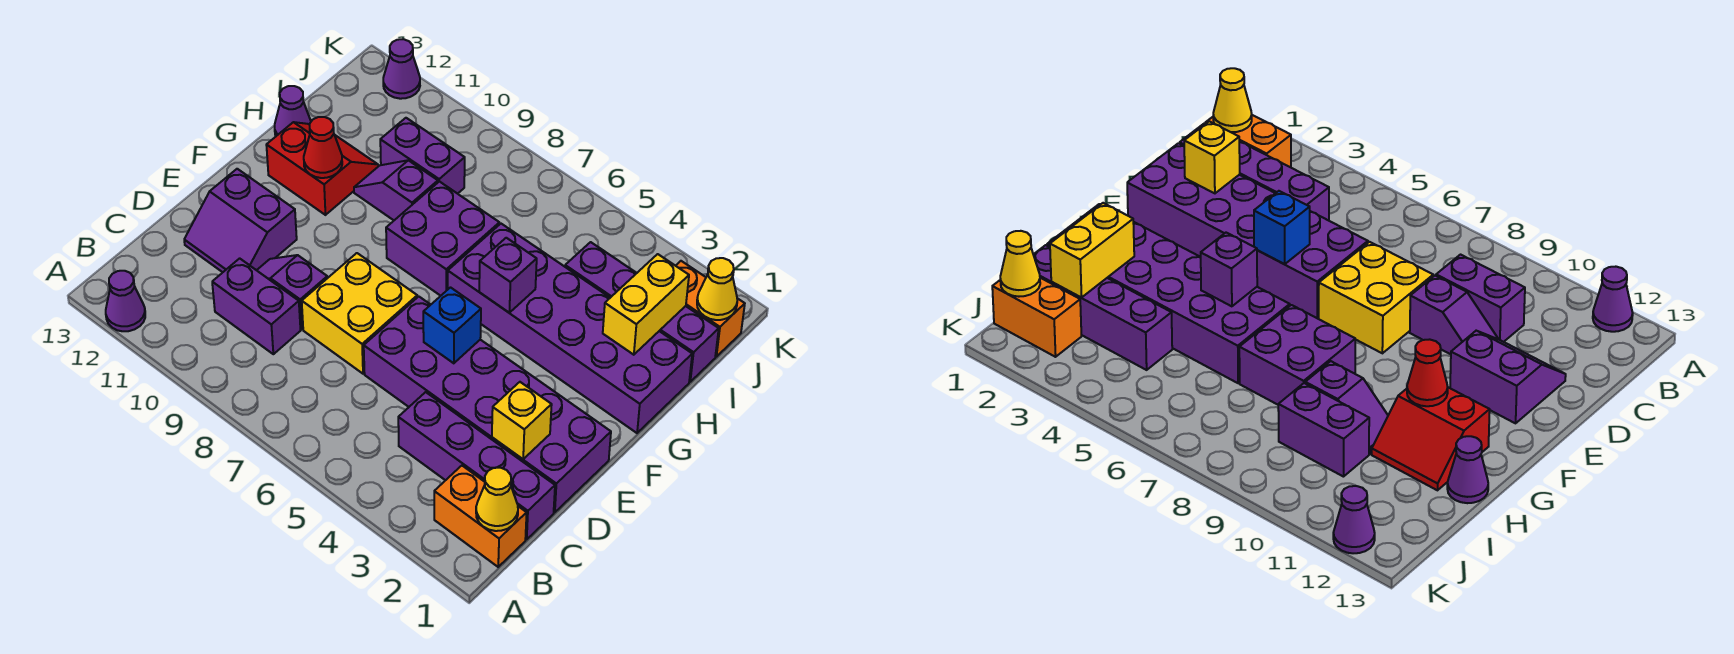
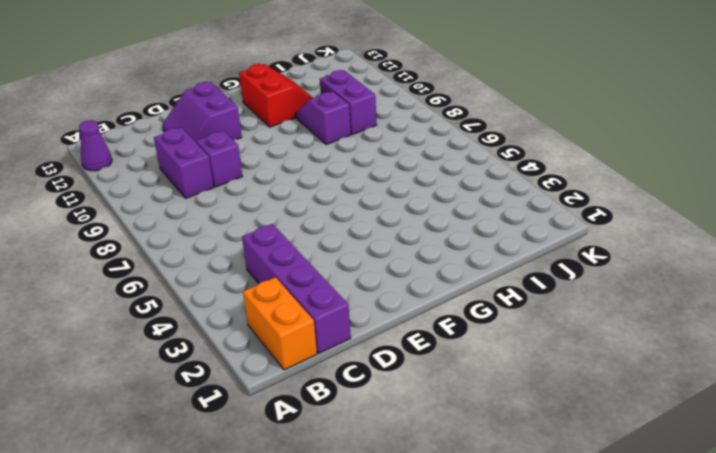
none -> purple 2x6 brick [364,297,611,512]
none -> yellow 2x2 brick [302,253,417,374]
none -> purple 2x6 brick [448,224,692,433]

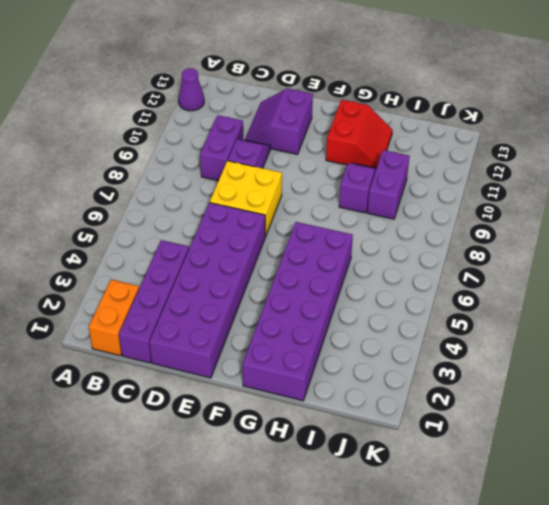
none -> purple 2x2 brick [386,181,499,296]
none -> purple 1x1 cone [275,86,311,136]
none -> purple 1x4 brick [565,242,719,382]

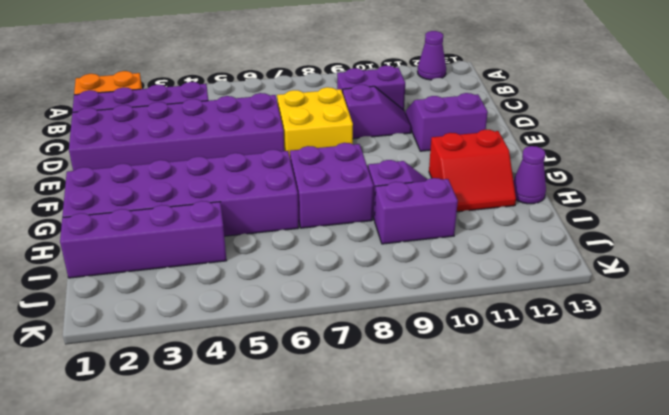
none -> orange 1x2 brick [676,261,745,357]
none -> purple 1x1 cone [383,39,420,99]
none -> yellow 1x1 cone [476,468,518,531]

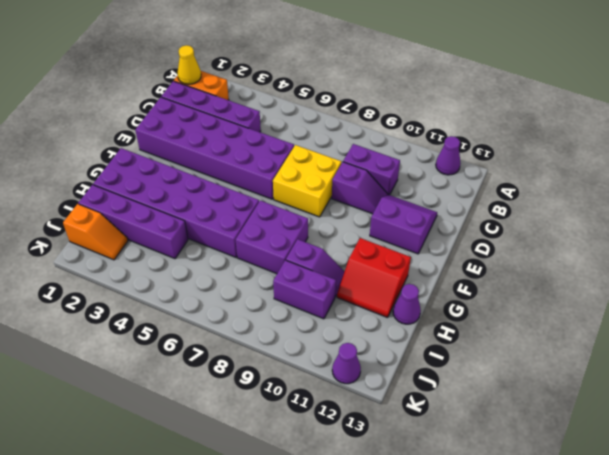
orange 1x2 slope [63,204,128,260] -> orange 1x2 brick [676,261,745,357]
none -> yellow 1x1 brick [492,382,552,459]
none -> blue 1x1 brick [423,288,481,363]
none -> purple 1x1 brick [479,238,537,313]

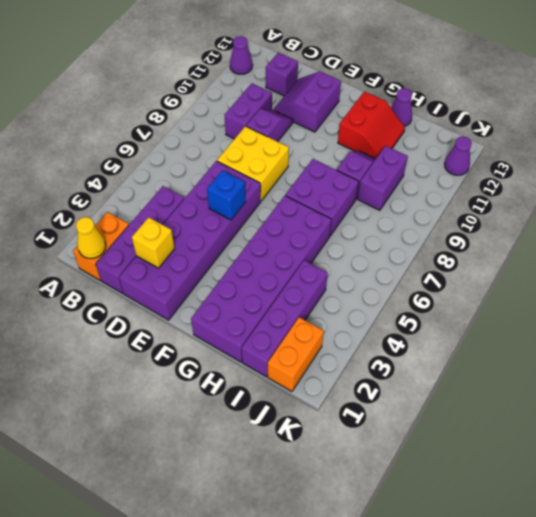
purple 1x1 brick [266,53,298,96] -> purple 1x1 brick moved to [479,238,537,313]
none -> red 1x1 cone [304,117,342,178]
none -> yellow 1x2 brick [603,254,689,355]
none -> yellow 1x1 cone [697,258,737,320]

